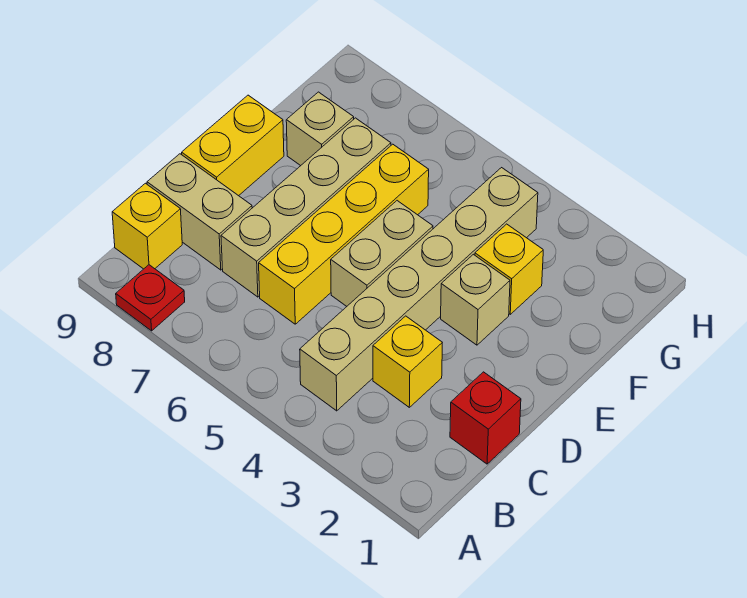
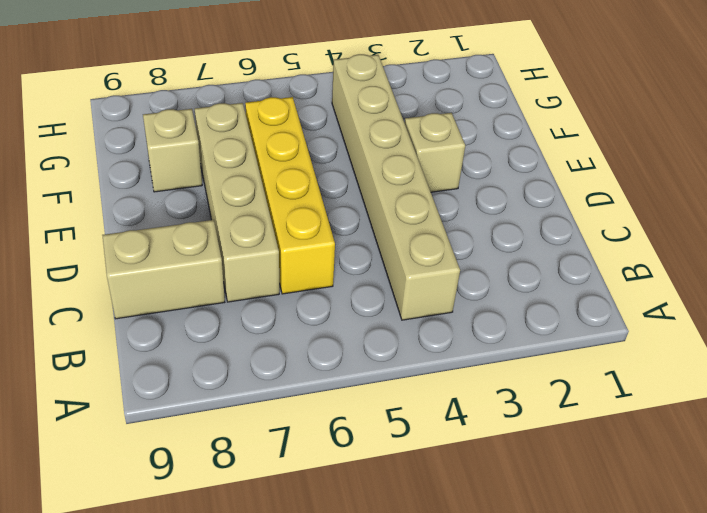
none -> red 1x1 plate [116,265,185,331]
none -> yellow 1x1 brick [112,183,182,269]
none -> red 1x1 brick [450,372,521,464]

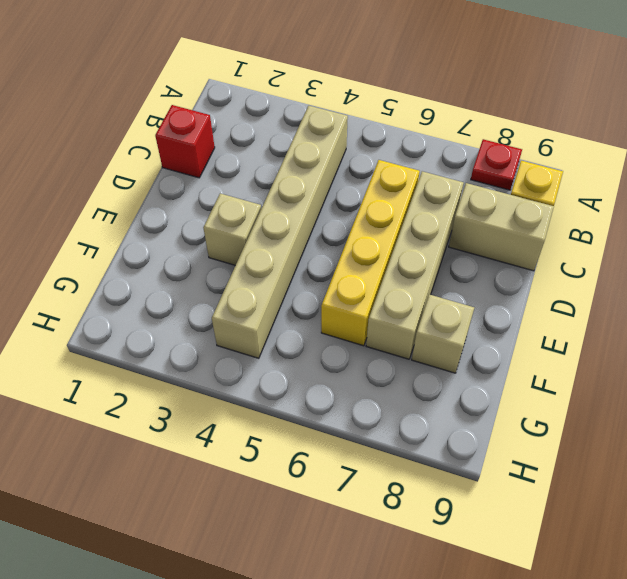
none -> yellow 1x1 brick [373,316,442,407]
none -> tan 1x2 brick [331,201,433,306]
none -> yellow 1x2 brick [182,95,284,196]

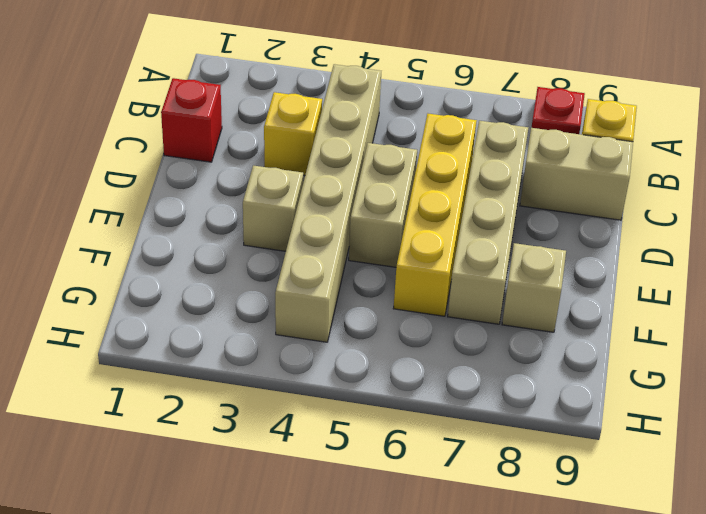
none -> yellow 1x2 brick [182,95,284,196]
none -> yellow 1x1 brick [475,224,543,314]

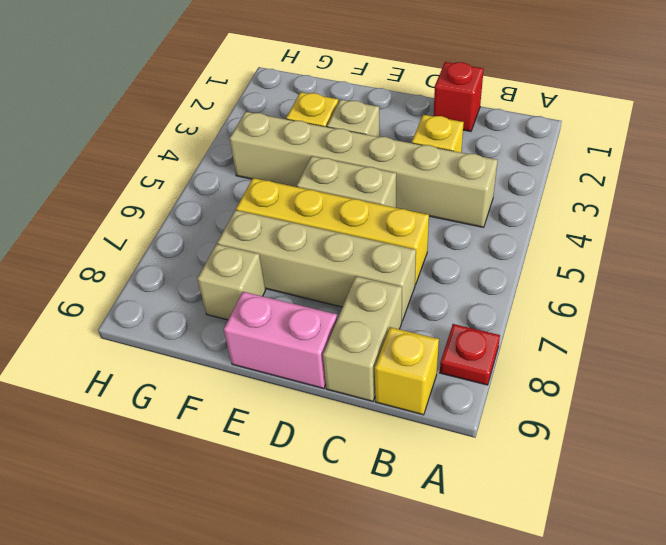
pink 1x2 brick [224,292,337,388] -> yellow 1x2 brick [182,95,284,196]

